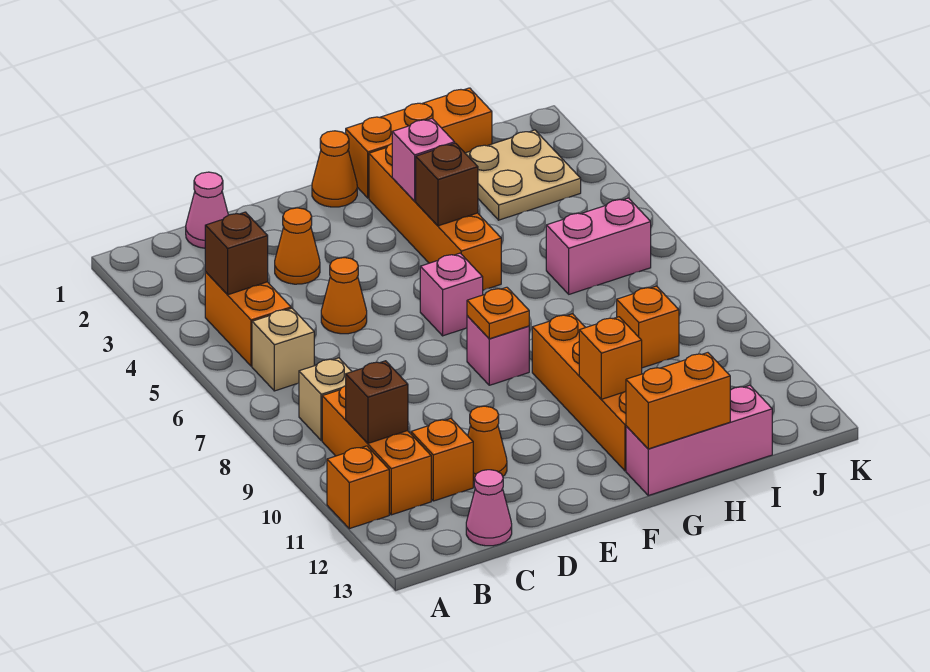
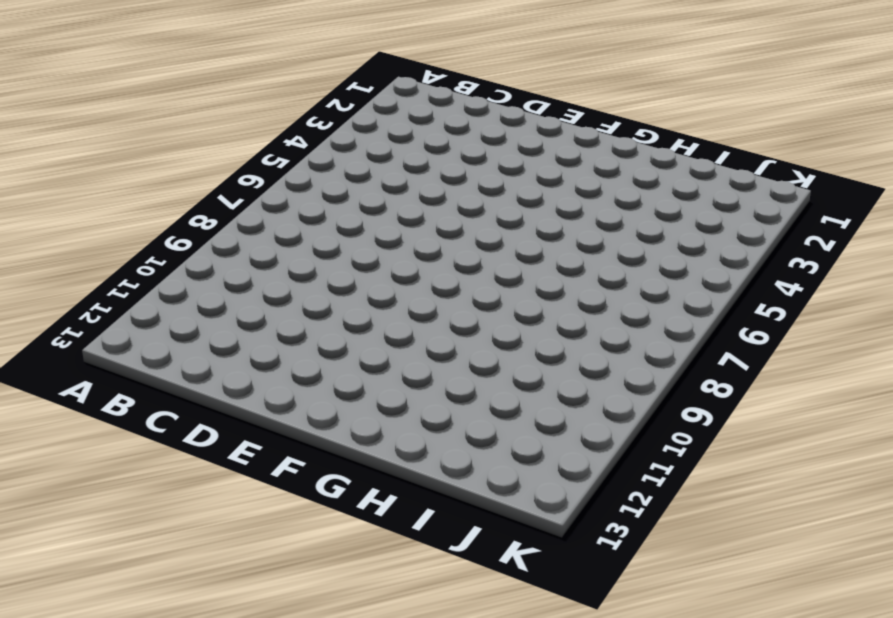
none -> orange 1x1 brick [327,446,389,529]
none -> orange 1x2 brick [205,272,291,366]
none -> tan 1x1 brick [252,308,314,391]

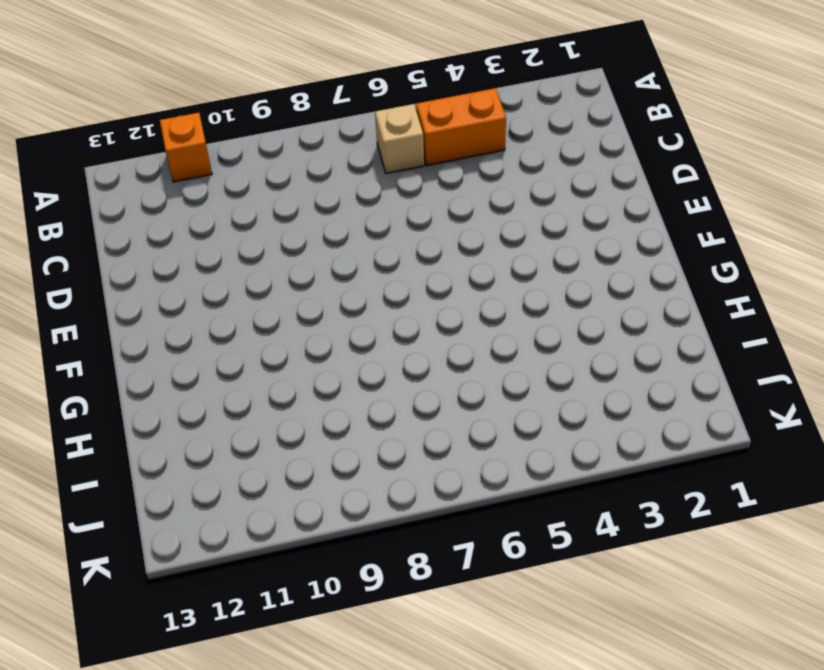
none -> tan 1x1 brick [299,358,352,441]
none -> orange 1x3 brick [322,386,431,515]
none -> pink 1x1 cone [186,172,228,248]

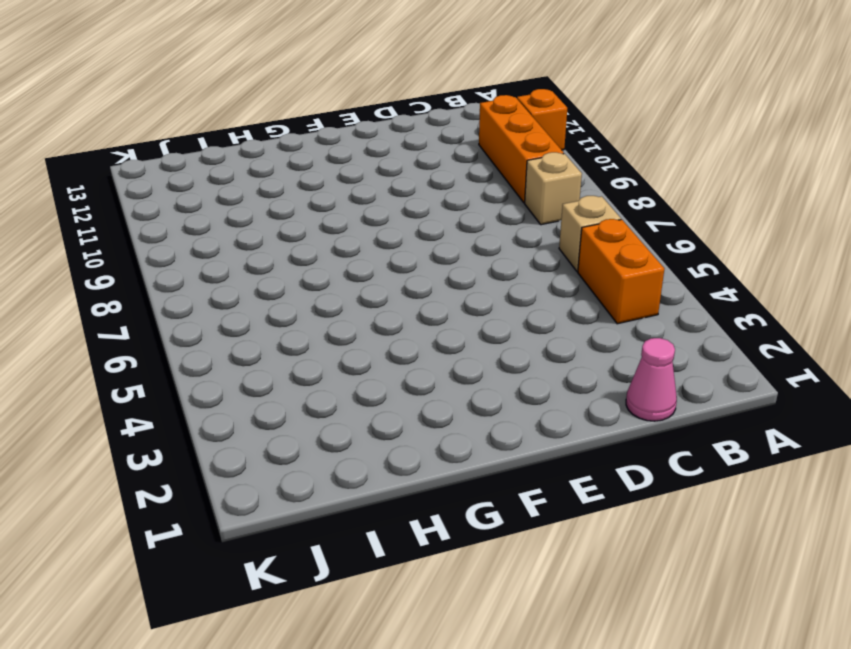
none -> orange 1x1 brick [411,419,473,501]
none -> pink 1x1 cone [466,470,512,546]
none -> orange 1x1 cone [275,208,320,284]

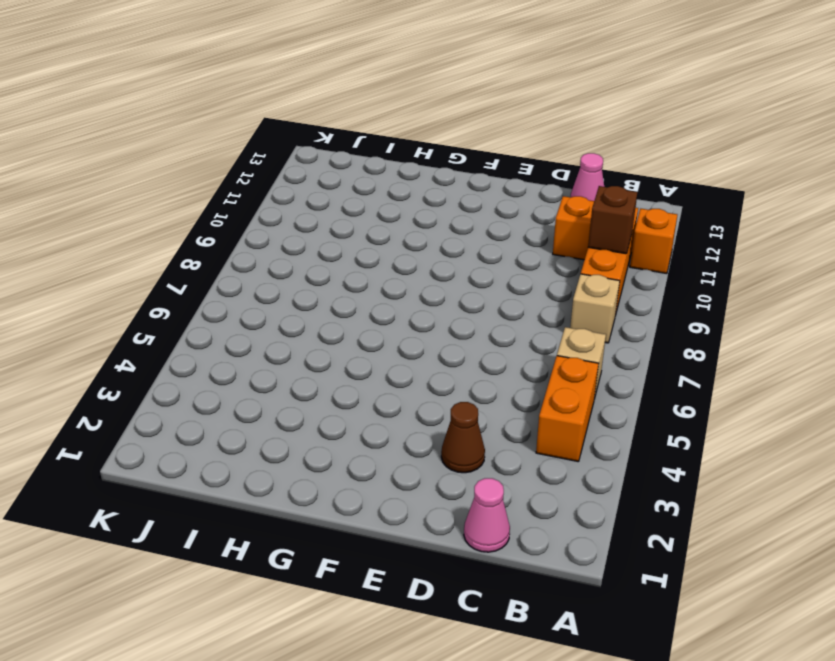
brown 1x1 cone [441,402,485,473] -> orange 1x1 cone [275,208,320,284]
none -> orange 1x1 cone [321,258,367,334]
none -> orange 1x1 cone [468,406,507,481]
none -> orange 1x1 cone [312,131,357,207]

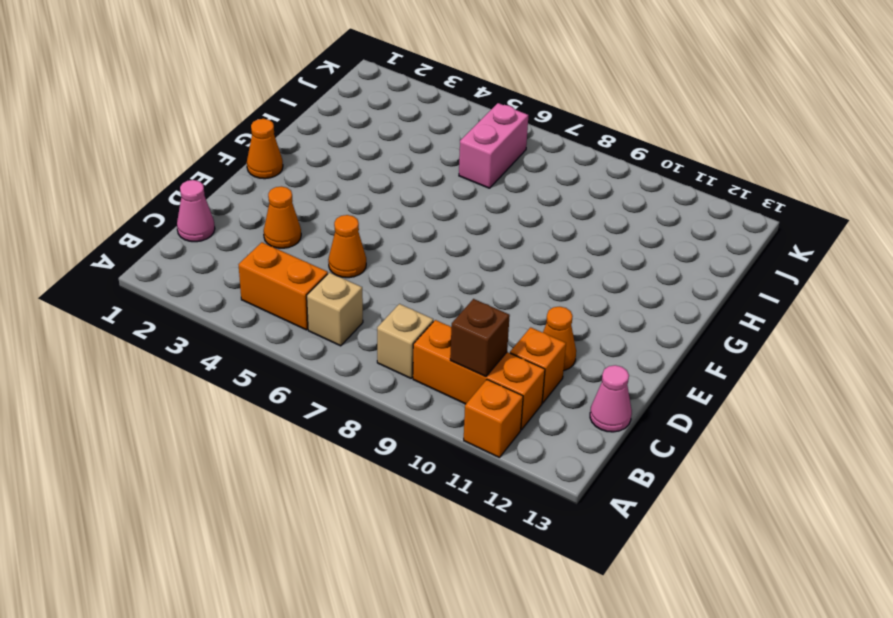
none -> pink 1x1 brick [420,253,483,336]
none -> pink 1x1 brick [467,316,529,385]
none -> orange 1x3 brick [346,88,492,198]

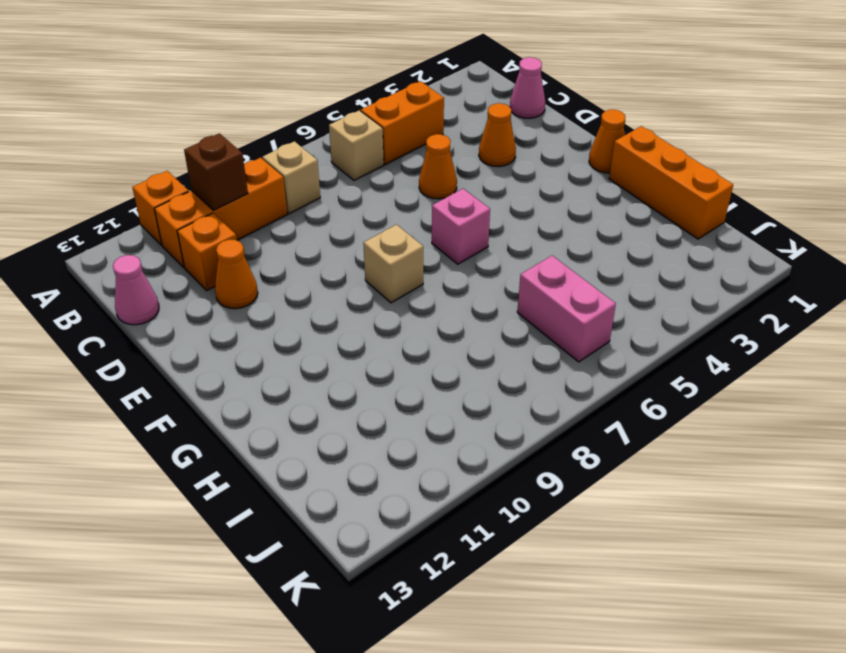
tan 1x1 brick [363,225,423,303] -> pink 1x1 brick [467,316,529,385]
none -> orange 1x4 brick [369,144,501,290]
none -> orange 1x4 brick [532,314,626,471]
none -> pink 1x3 brick [626,385,772,495]

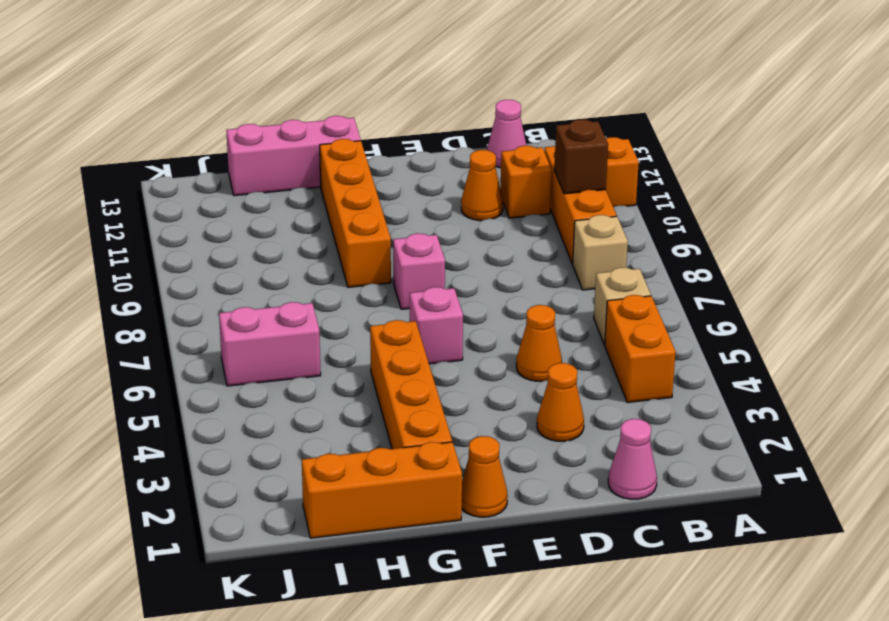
none -> tan 2x2 plate [465,130,581,220]
none -> orange 1x1 brick [617,286,679,368]
none -> brown 1x1 brick [205,212,268,295]

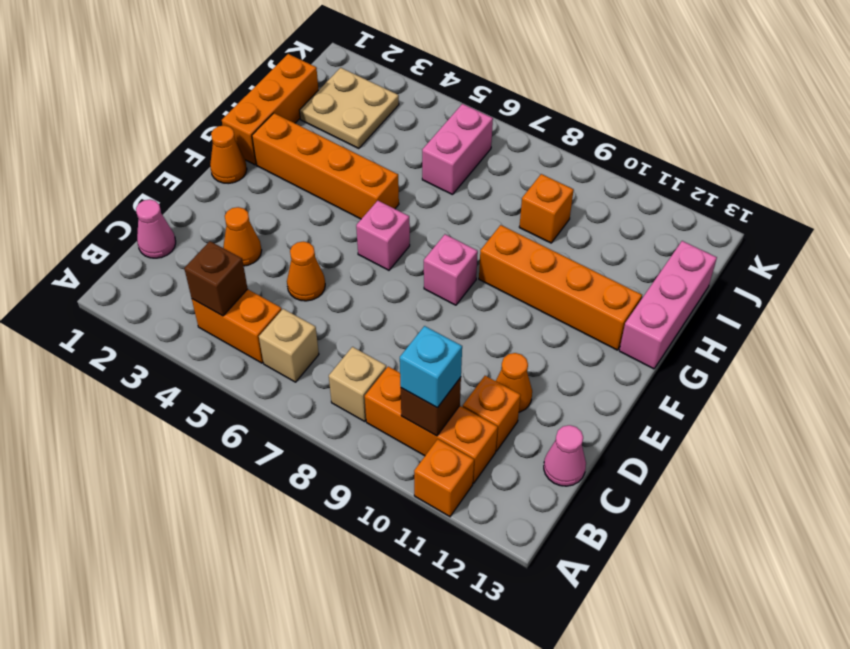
cyan 1x1 brick [400,326,462,408] -> none
none -> orange 1x1 plate [467,287,529,339]
none -> pink 1x1 brick [392,119,455,201]
none -> brown 1x1 brick [416,143,478,226]

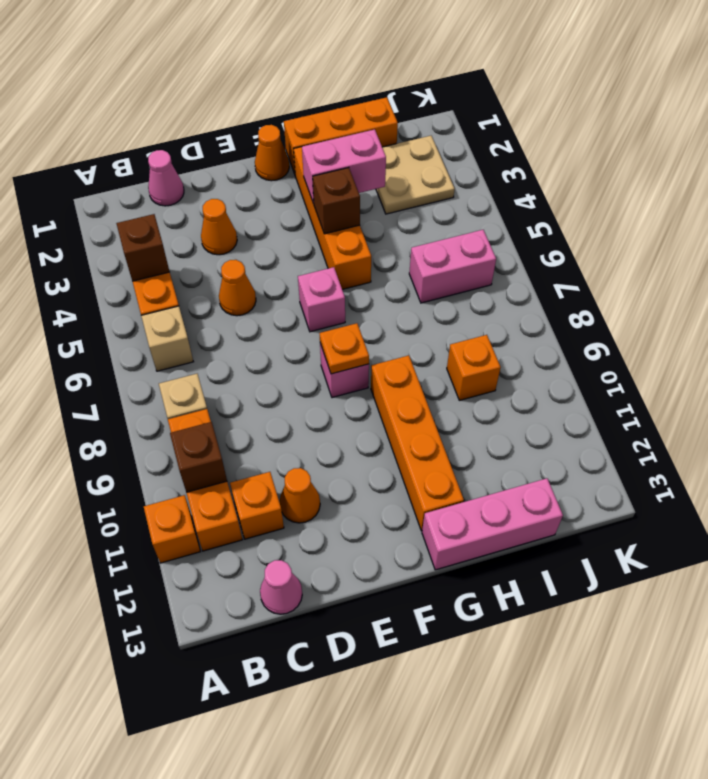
pink 1x2 brick [302,129,386,204] -> pink 1x1 brick [392,119,455,201]
none -> orange 1x1 brick [579,317,642,399]
none -> orange 1x2 brick [626,353,730,449]

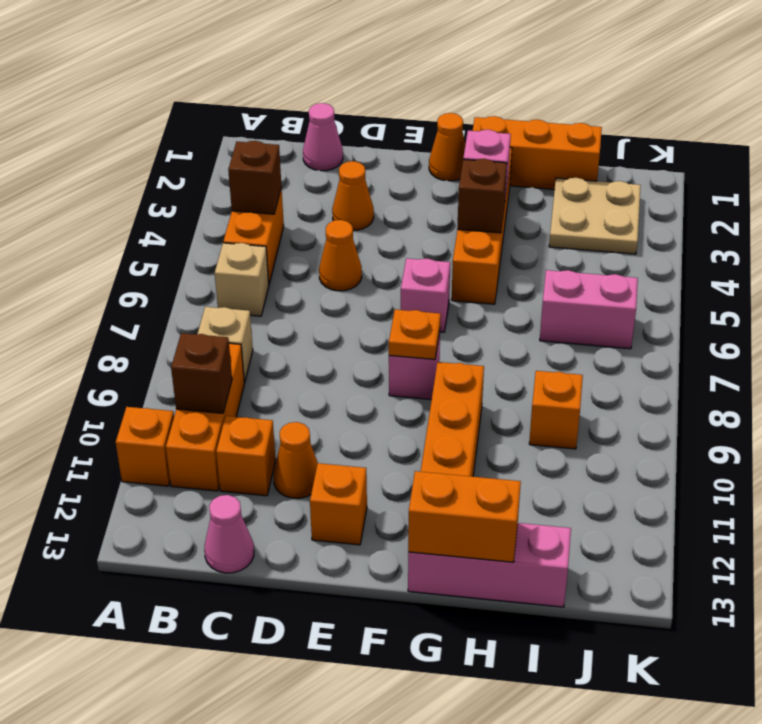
orange 1x1 brick [310,463,367,545] -> orange 1x1 brick moved to [579,317,642,399]

